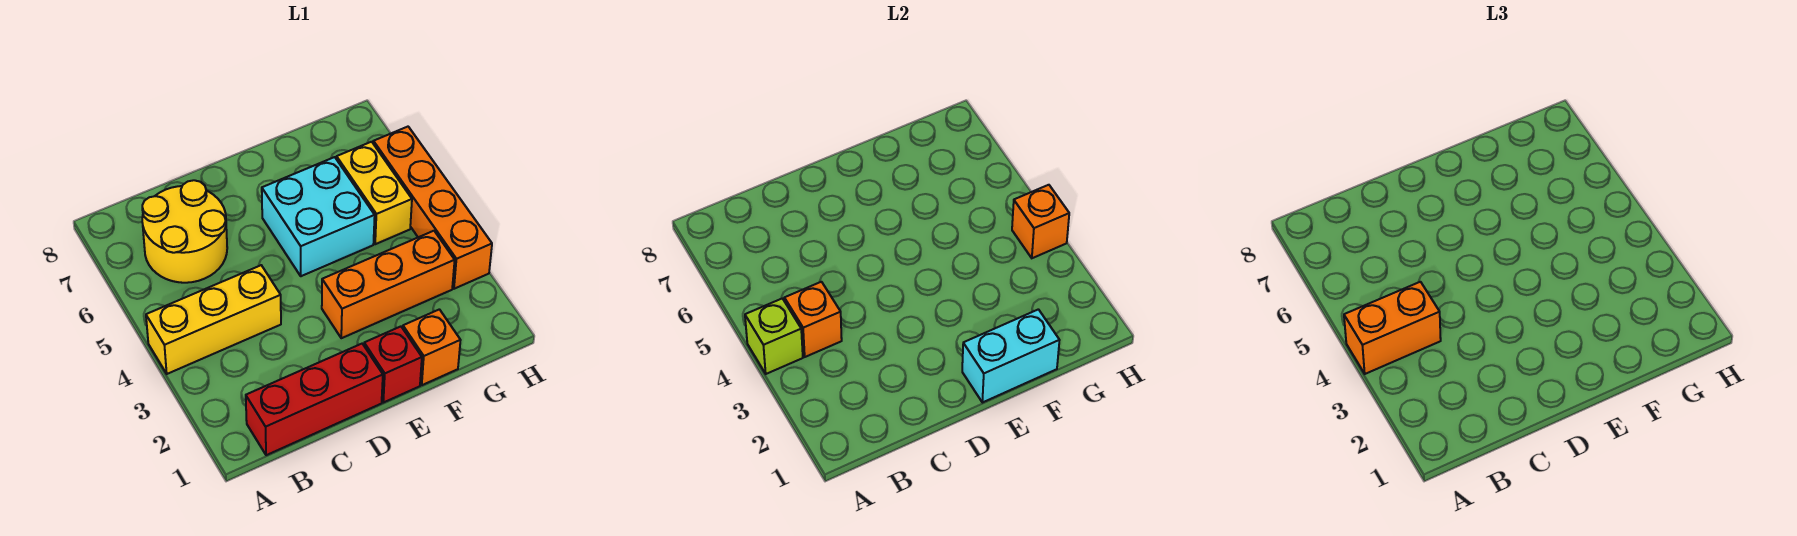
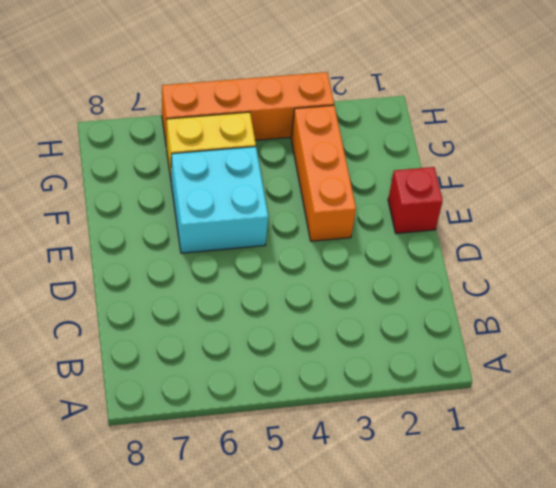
none -> yellow 1x3 brick [146,265,281,374]
none -> red 1x3 brick [246,344,383,455]
none -> yellow 2x2 round brick [142,180,227,283]

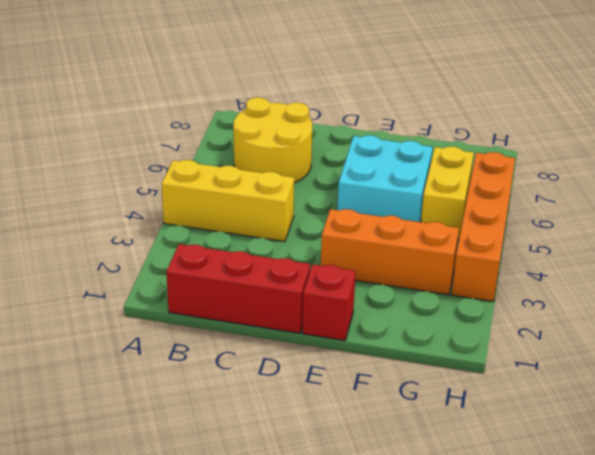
none -> orange 1x1 brick [403,309,461,385]
none -> lime 1x1 brick [745,298,803,374]
none -> orange 1x1 brick [784,282,842,357]

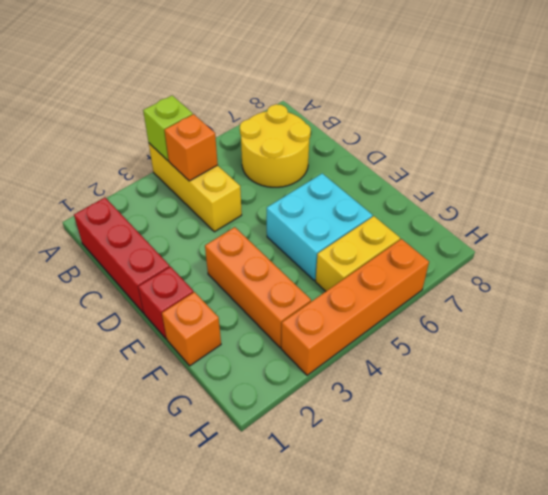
none -> cyan 1x2 brick [962,309,1060,403]
none -> orange 1x1 brick [1012,185,1069,258]
none -> orange 1x2 brick [1344,282,1441,374]

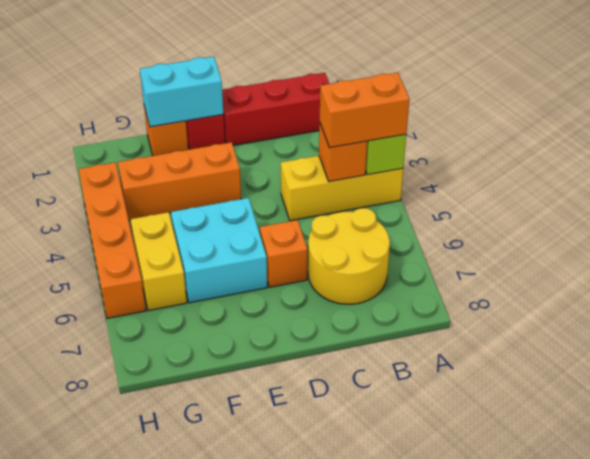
orange 1x1 brick [260,220,307,287] -> orange 1x1 brick moved to [1012,185,1069,258]

